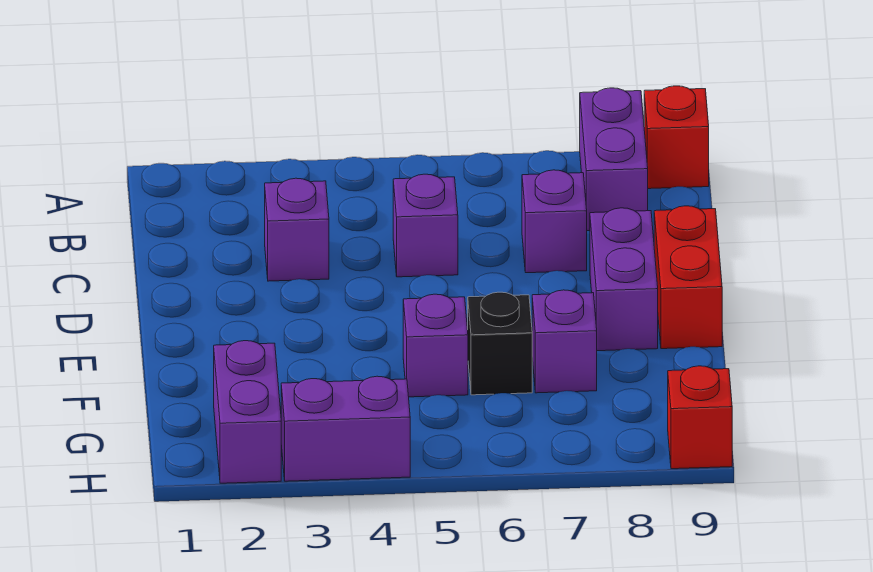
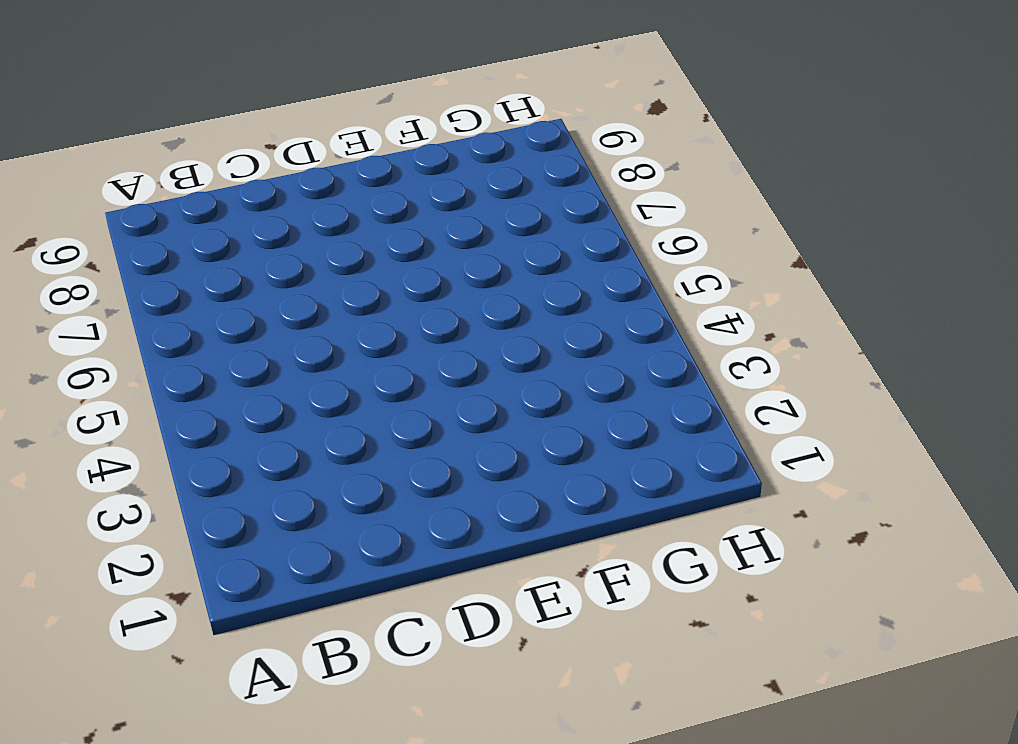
none -> purple 1x2 brick [580,88,648,231]
none -> red 1x1 brick [644,86,709,189]
none -> purple 1x1 brick [265,178,329,281]

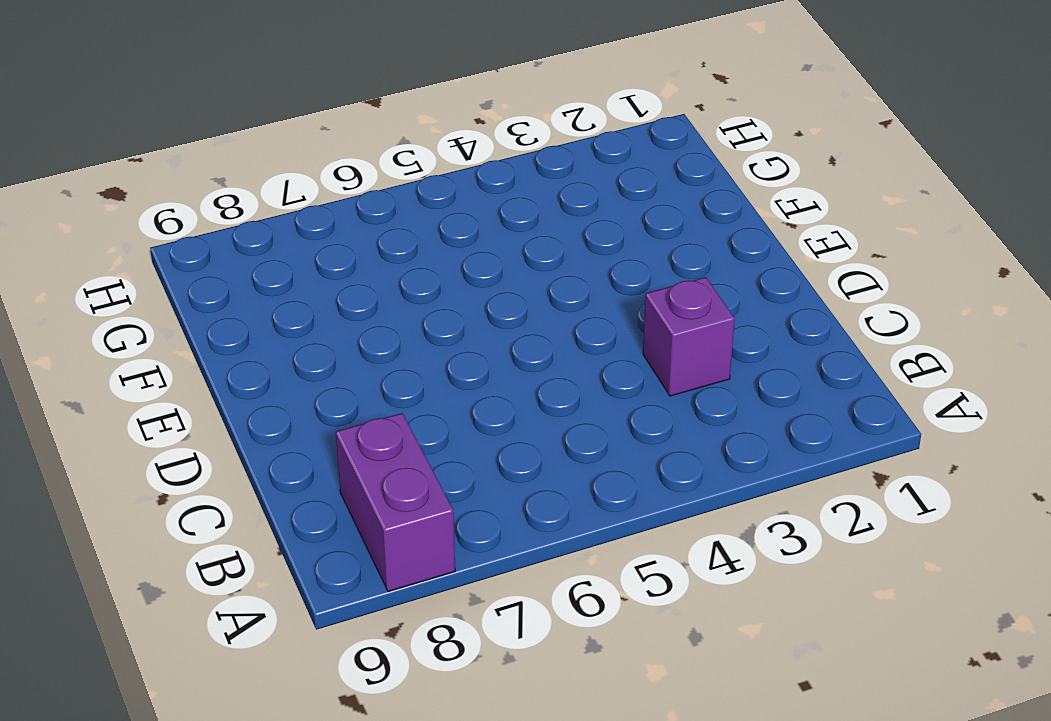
none -> red 1x1 brick [644,86,709,189]
none -> purple 1x1 brick [393,174,458,277]
none -> purple 1x1 brick [522,170,587,273]

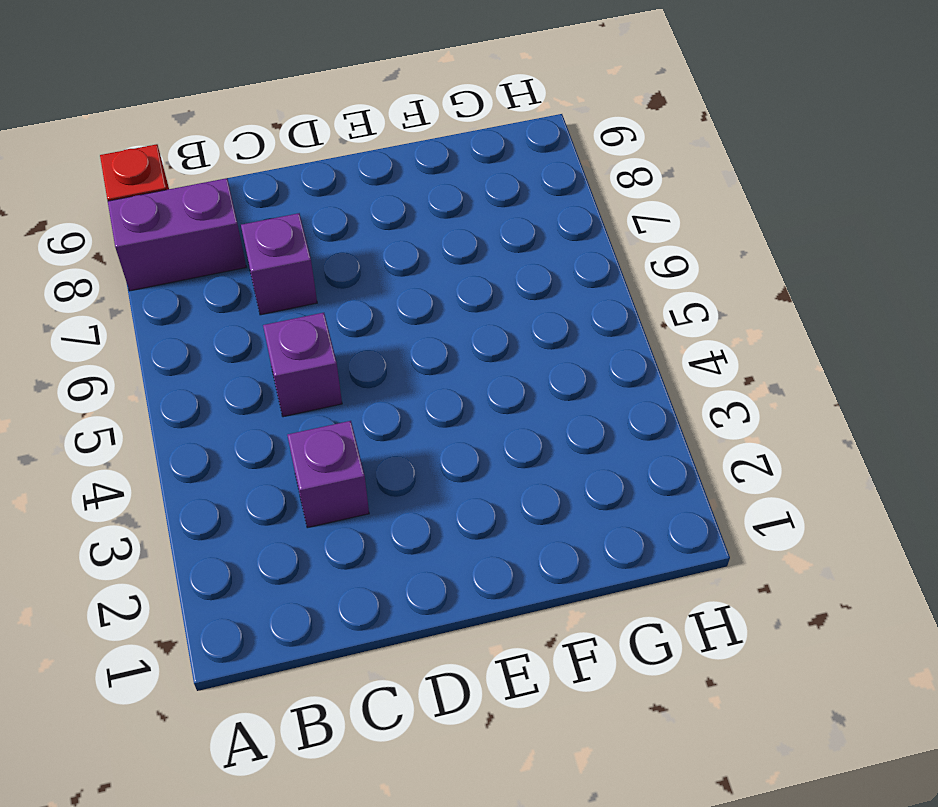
none -> purple 1x2 brick [590,208,658,351]
none -> red 1x2 brick [654,206,722,349]
none -> purple 1x1 brick [403,294,468,397]

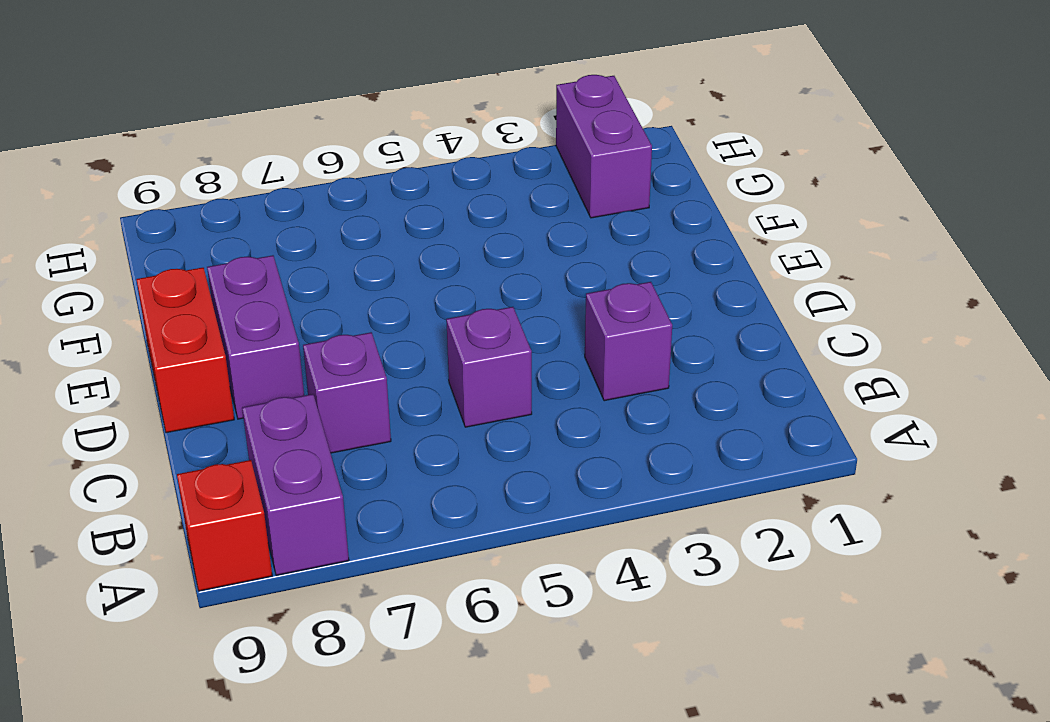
none -> purple 1x1 brick [403,294,468,397]
none -> black 1x1 brick [468,292,532,395]
none -> purple 1x1 brick [532,290,597,393]

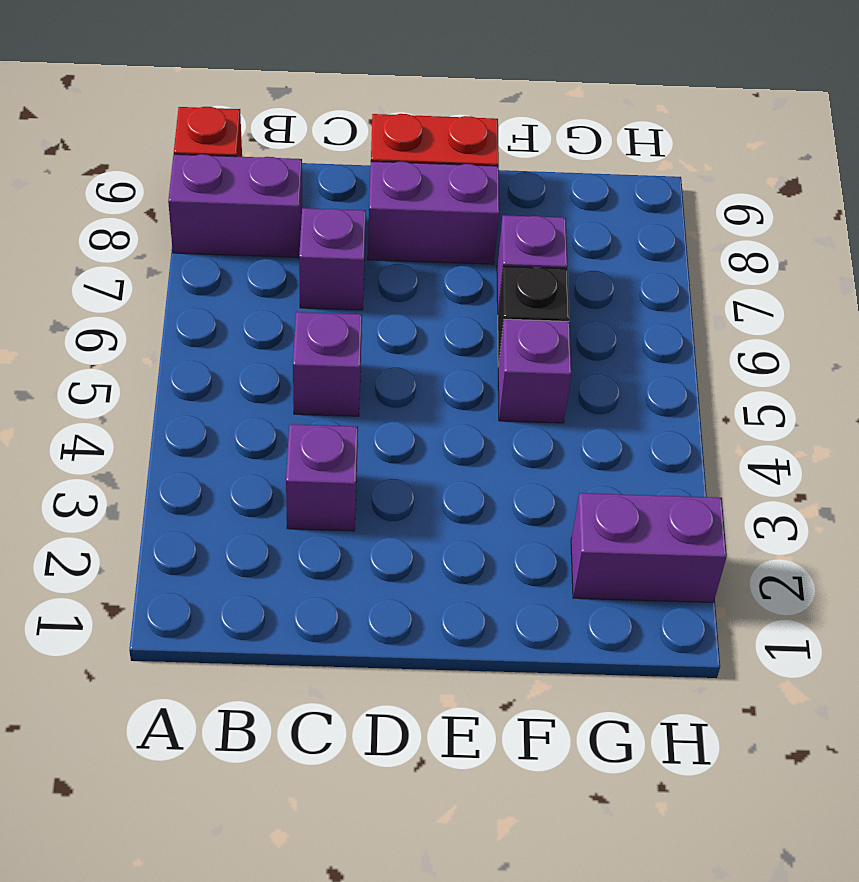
none -> purple 1x2 brick [281,376,410,481]
none -> red 1x1 brick [668,366,732,469]

